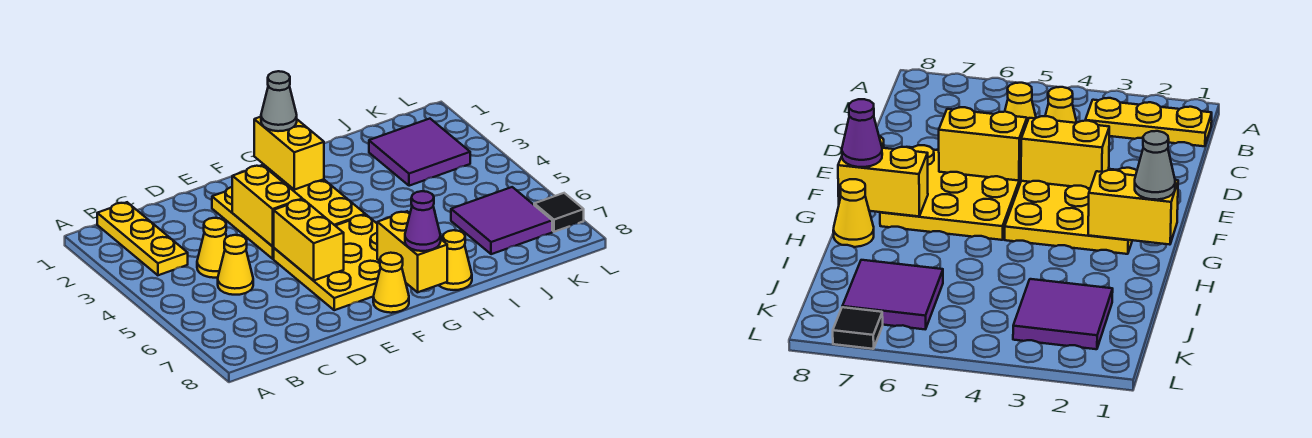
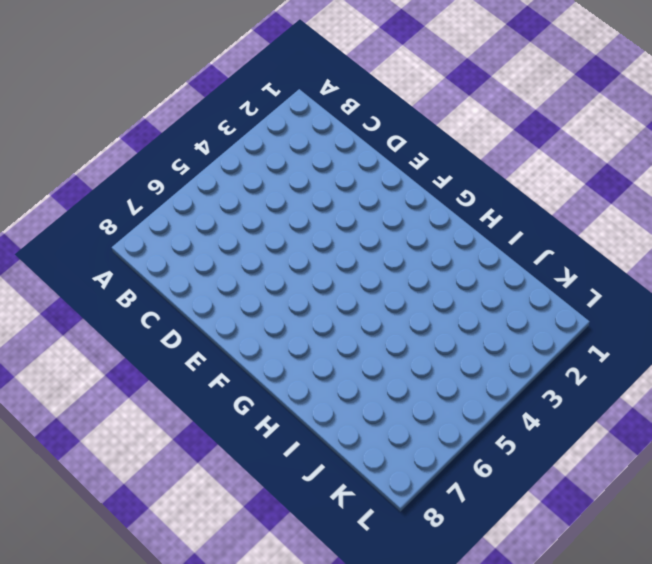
none -> yellow 1x3 plate [97,202,188,275]
none -> yellow 1x1 cone [197,218,227,278]
none -> yellow 1x1 cone [218,235,253,295]

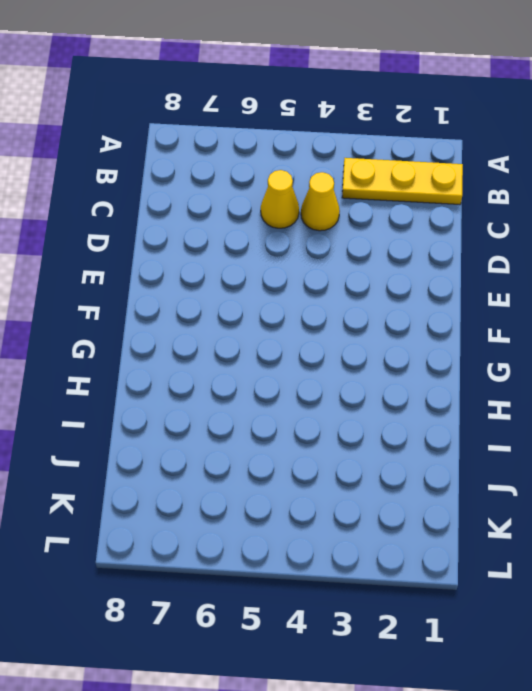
none -> yellow 3x3 plate [212,174,365,259]
none -> yellow 3x3 plate [274,215,407,310]
none -> yellow 1x1 cone [373,253,409,313]

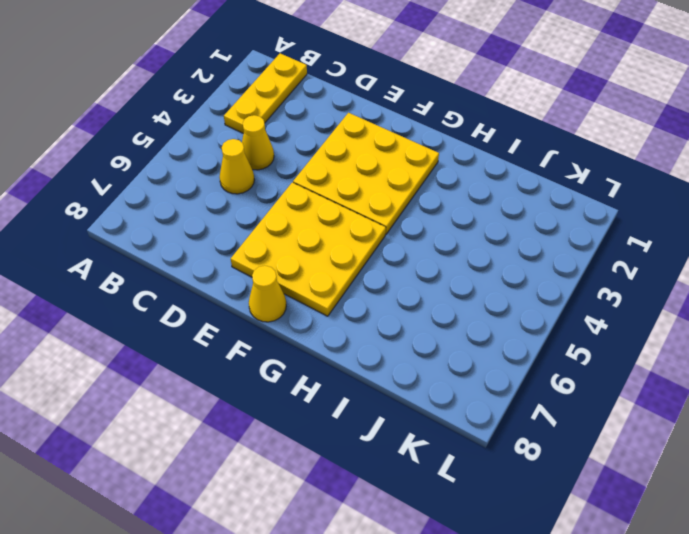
none -> yellow 1x1 cone [439,230,472,290]
none -> purple 2x2 tile [369,119,470,186]
none -> purple 2x2 tile [451,187,552,254]

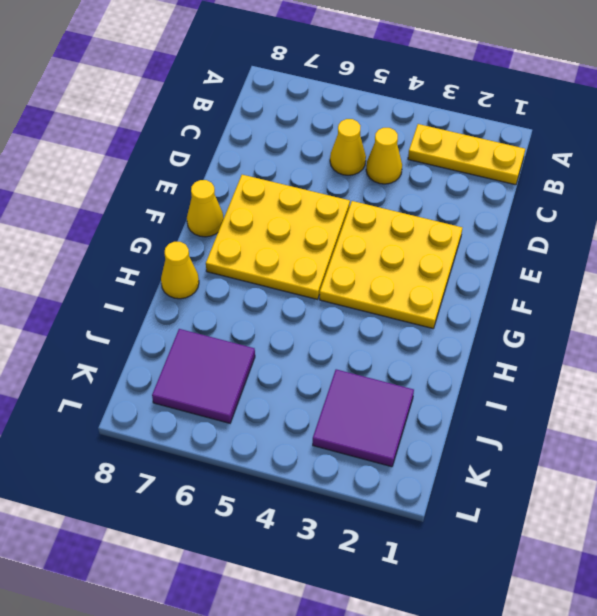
none -> black 1x1 tile [534,193,584,232]
none -> yellow 1x2 brick [232,165,302,246]
none -> yellow 1x2 brick [274,199,344,281]

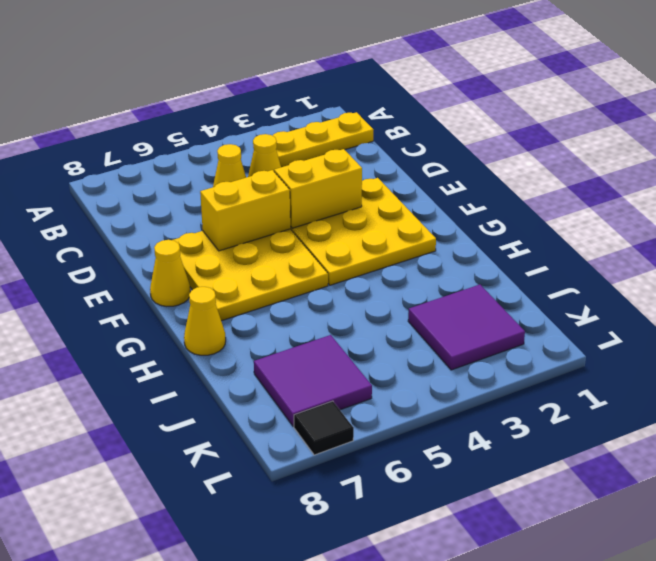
none -> yellow 1x2 brick [254,117,324,190]
none -> yellow 1x2 brick [377,211,447,292]
none -> grey 1x1 cone [261,71,297,131]

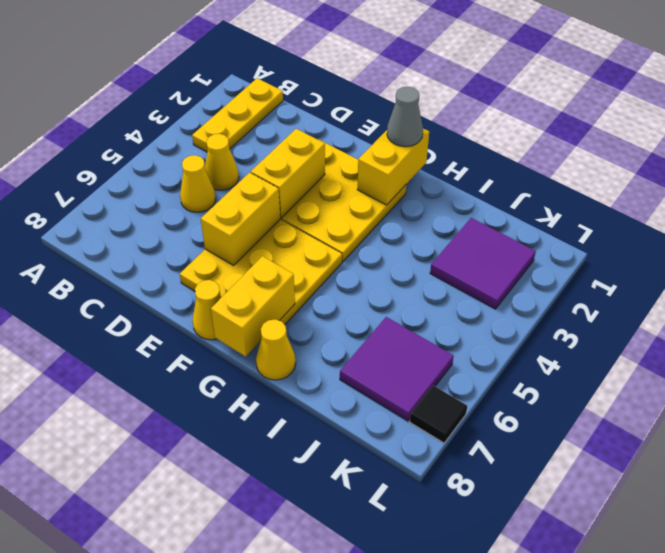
none -> purple 1x1 cone [405,191,441,251]

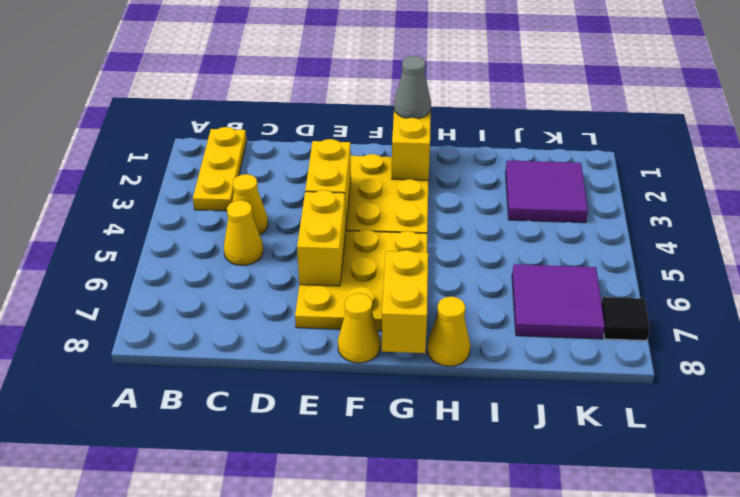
none -> purple 1x1 cone [405,191,441,251]

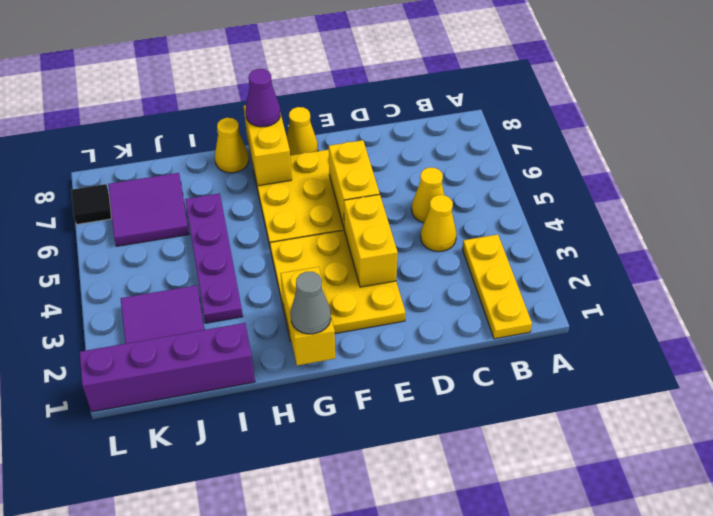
purple 1x4 brick [80,323,255,412] -> none
purple 1x4 plate [185,193,243,323] -> none

